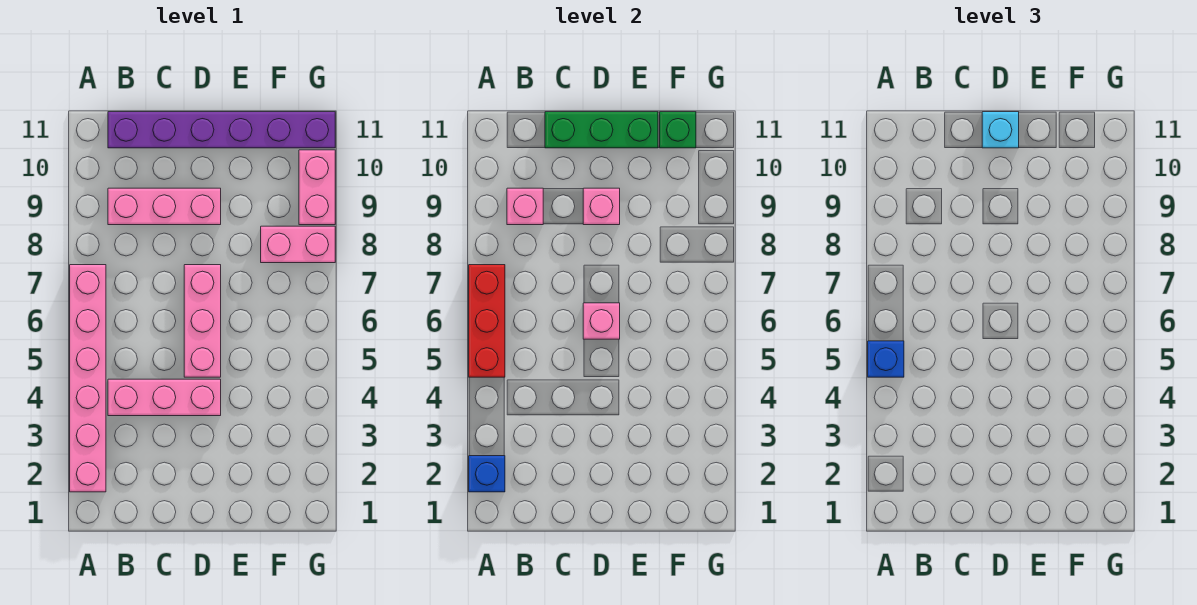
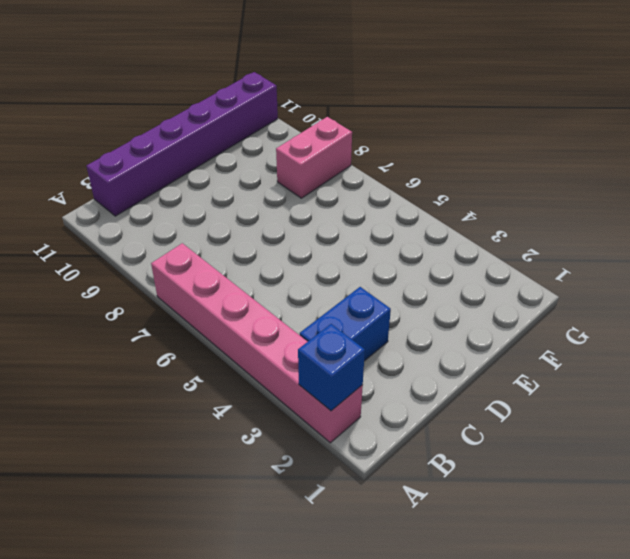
blue 1x2 brick [300,287,391,361] -> none
none -> pink 1x3 brick [108,379,221,416]
none -> pink 1x3 brick [108,188,221,225]
none -> pink 1x3 brick [184,265,221,377]

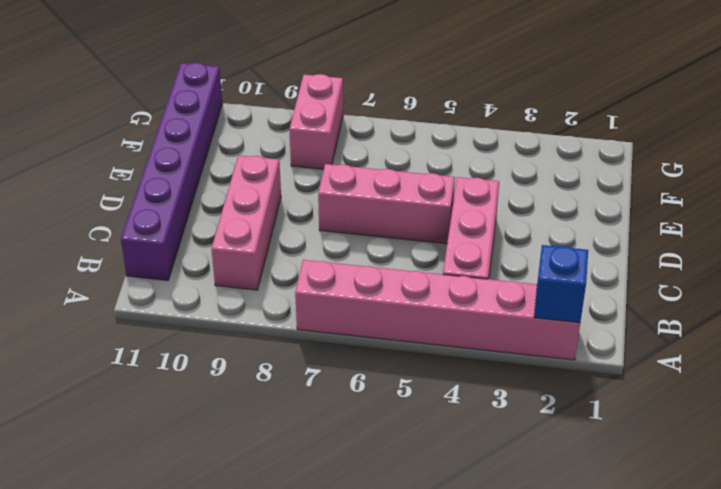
none -> pink 1x2 brick [299,150,335,225]
none -> red 1x3 brick [469,265,505,377]
none -> pink 1x1 brick [507,188,543,225]

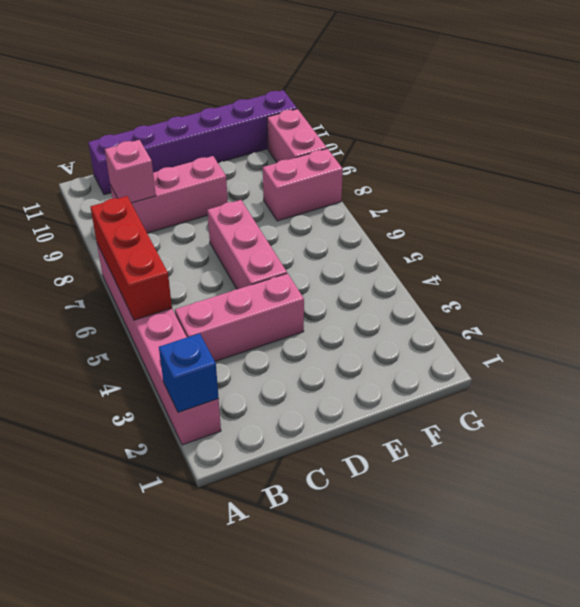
none -> green 1x3 brick [545,112,658,148]
none -> pink 1x1 brick [583,303,620,339]
none -> pink 1x1 brick [583,188,620,225]

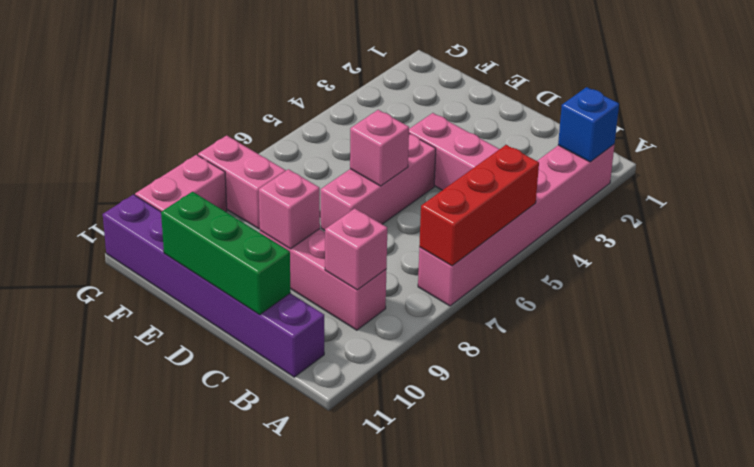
none -> green 1x1 brick [660,112,696,148]
none -> blue 1x1 brick [868,341,904,377]
none -> cyan 1x1 brick [982,112,1019,148]

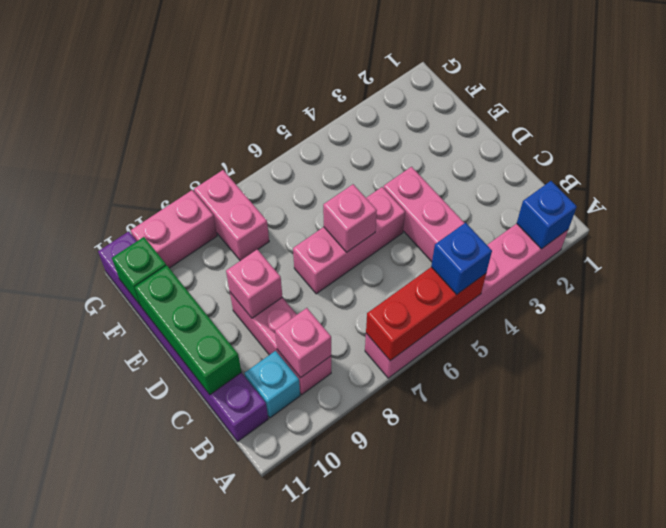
cyan 1x1 brick [245,351,300,418] -> cyan 1x1 brick moved to [982,112,1019,148]

